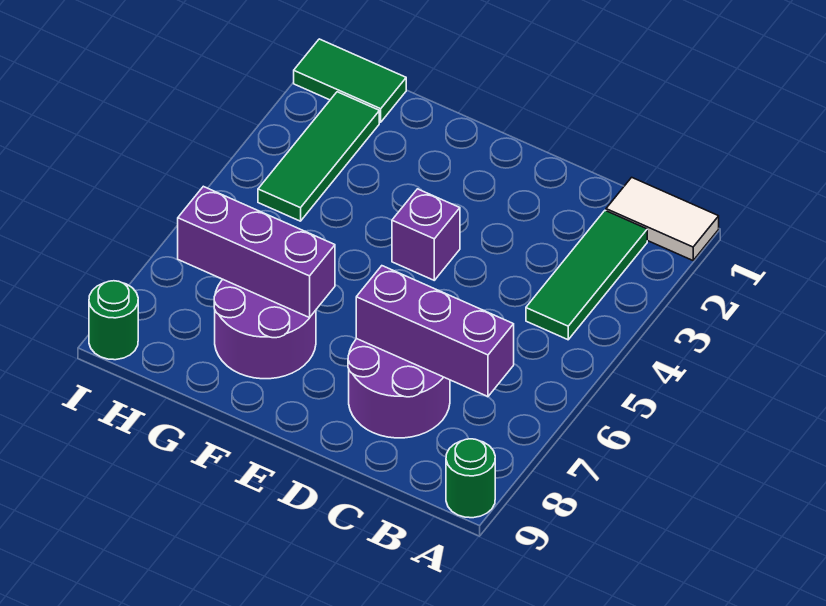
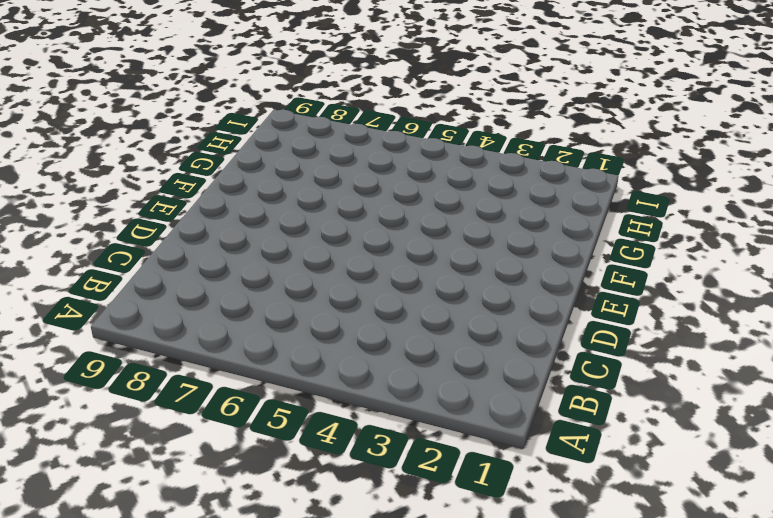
none -> white 1x2 tile [606,177,719,260]
none -> green 1x1 round brick [446,439,495,518]

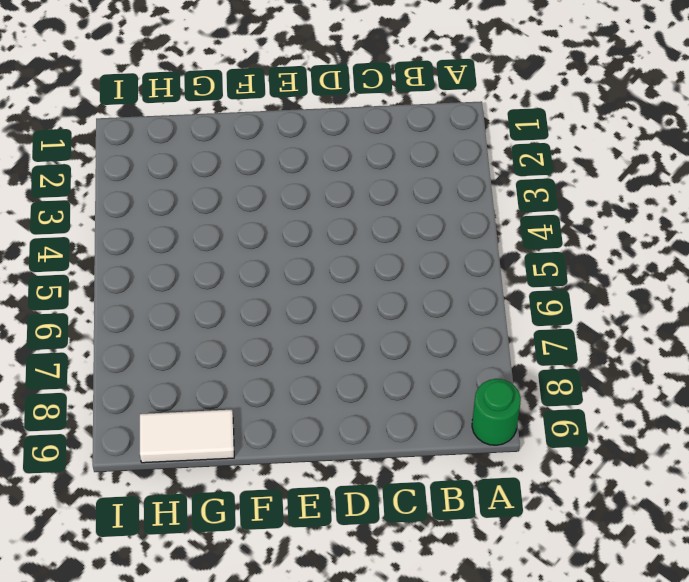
white 1x2 tile [140,410,234,463] -> white 1x2 tile moved to [606,177,719,260]
none -> green 1x3 tile [526,211,647,340]
none -> purple 2x2 round brick [348,339,450,438]

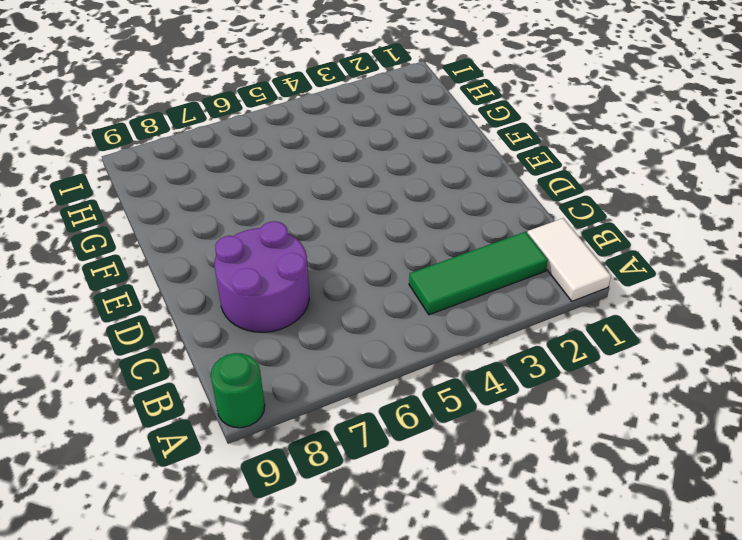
none -> purple 1x1 brick [392,189,460,280]
none -> purple 2x2 round brick [214,280,316,379]

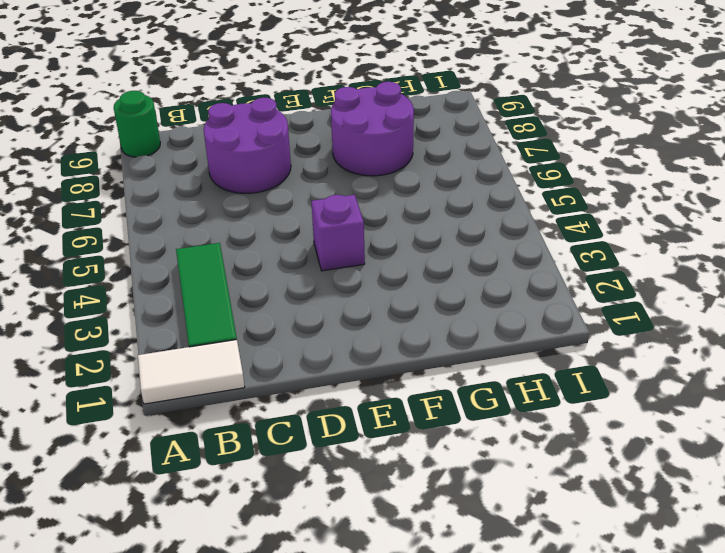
none -> green 1x2 tile [294,39,406,122]
none -> green 1x3 tile [258,92,379,221]

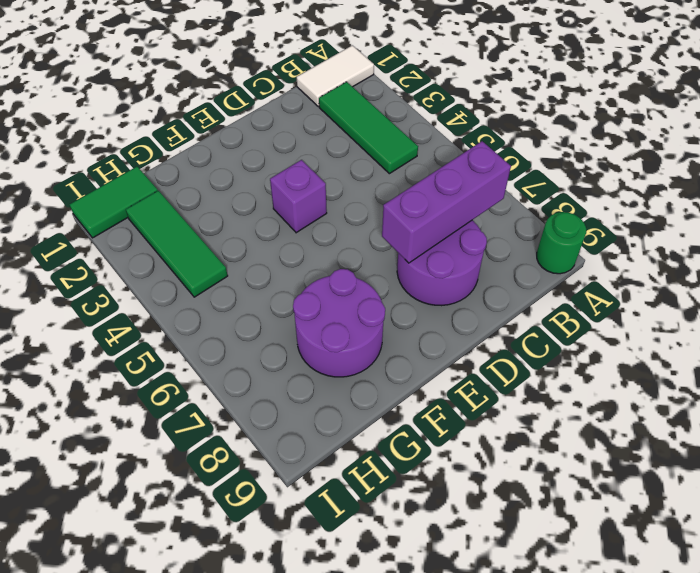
none -> green 1x1 round brick [89,281,138,360]
none -> purple 1x3 brick [178,186,335,318]

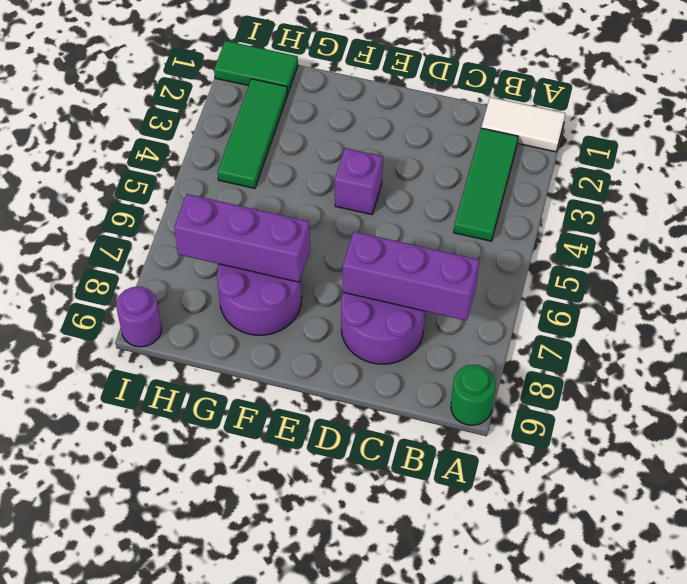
purple 1x1 round brick [116,287,162,347] -> green 1x1 round brick [89,281,138,360]

